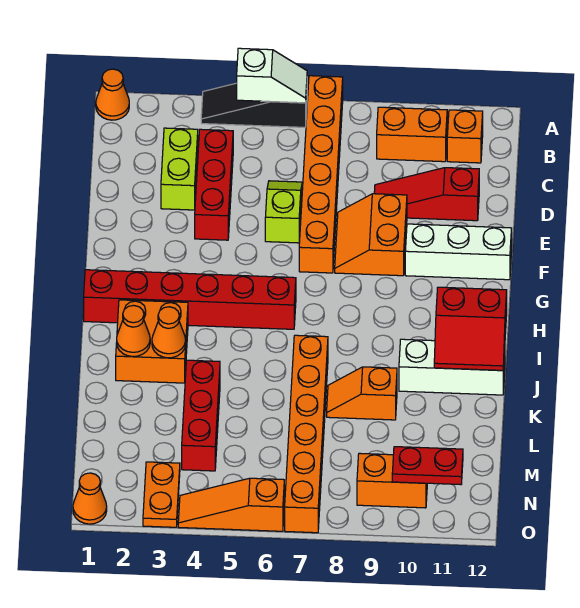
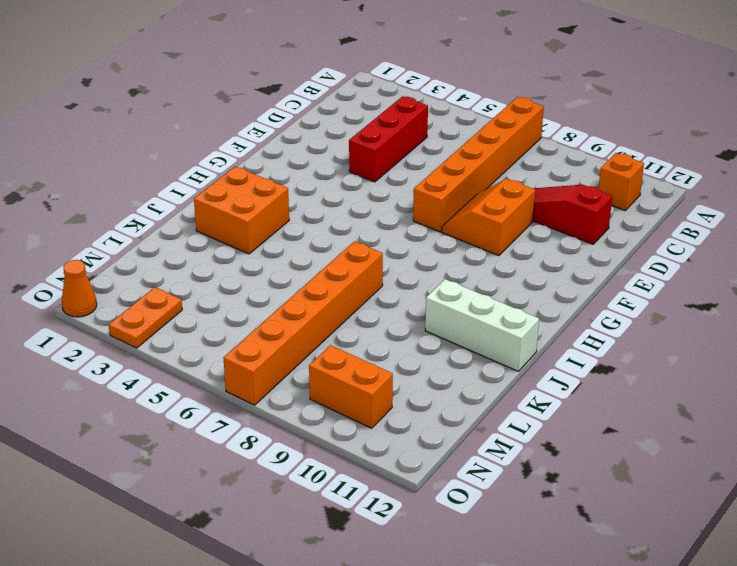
none -> orange 1x1 cone [96,69,129,120]
none -> black 1x3 slope [201,83,307,127]
none -> orange 1x2 brick [377,107,447,162]

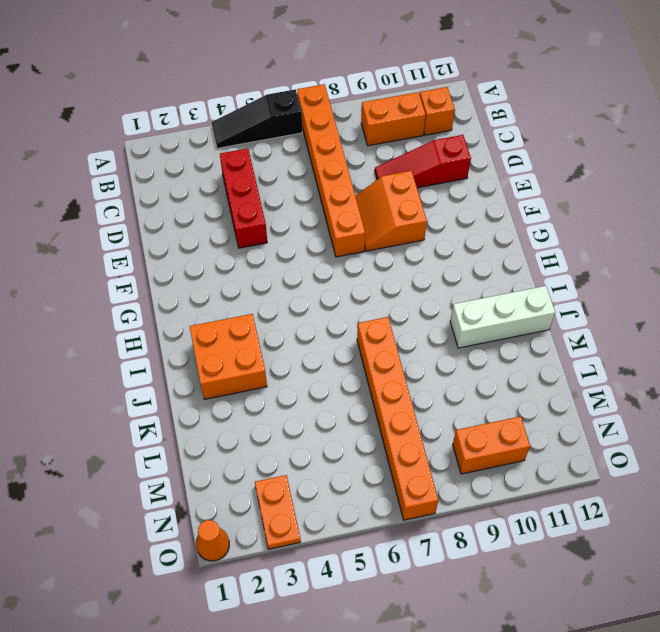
none -> orange 1x1 cone [96,69,129,120]
none -> lime 1x2 brick [161,128,198,210]
none -> lime 1x2 slope [265,181,302,243]

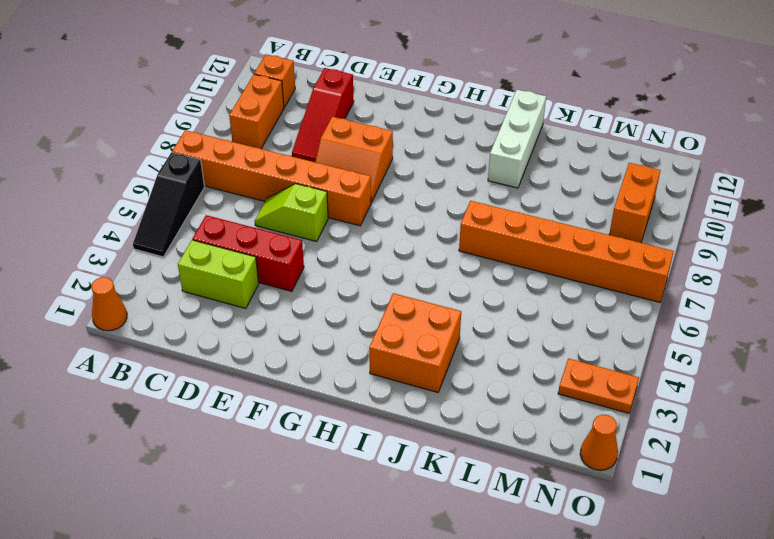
none -> white 1x3 brick [405,224,512,280]
none -> red 1x6 brick [84,270,296,329]
none -> red 1x3 brick [182,360,220,471]

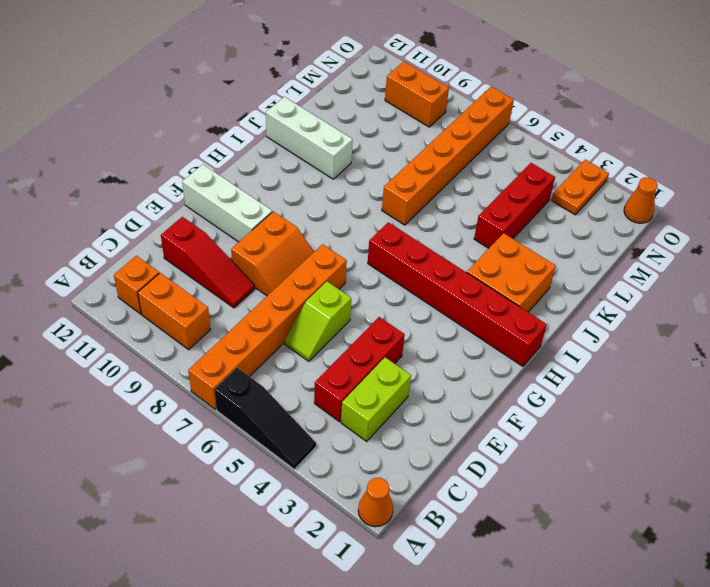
none -> orange 1x2 slope [327,367,397,420]
none -> orange 1x3 slope [178,478,284,531]
none -> white 1x2 slope [237,48,307,103]

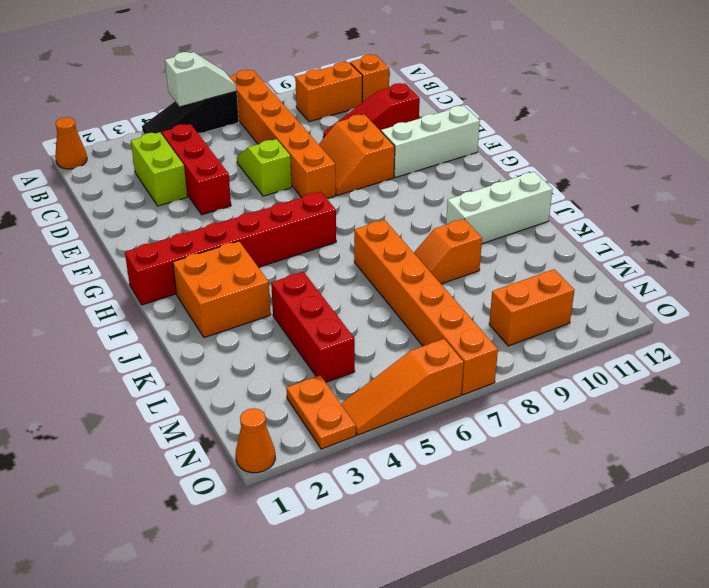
none -> red 2x2 slope [434,287,507,370]
none -> orange 1x1 cone [117,305,150,357]
none -> orange 1x1 cone [152,307,186,358]

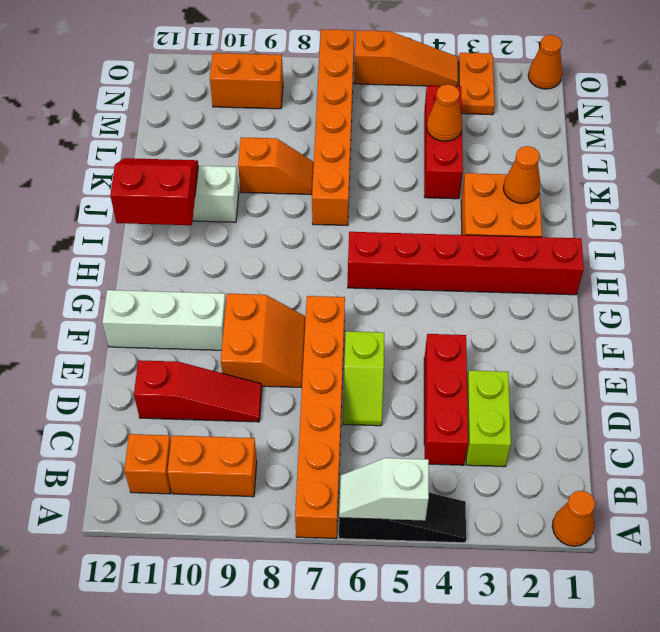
orange 1x1 cone [427,84,463,141] -> orange 1x1 cone moved to [152,307,186,358]
none -> red 1x2 plate [392,447,463,485]

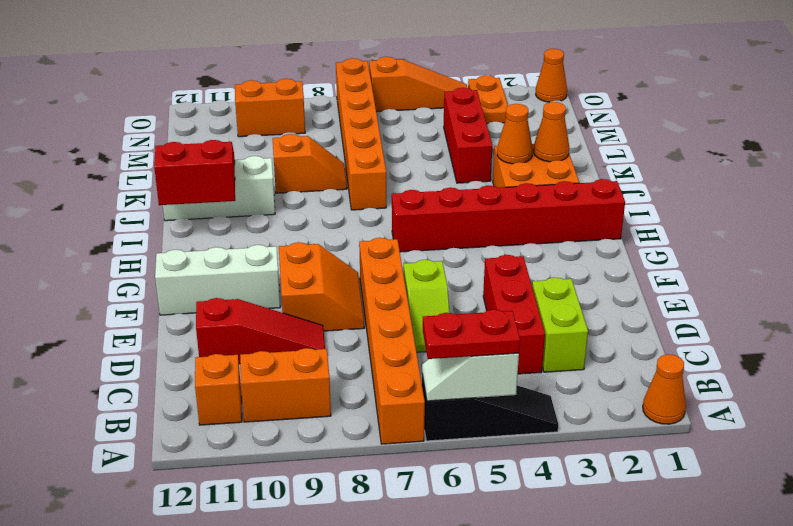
red 1x2 plate [423,310,520,359] -> red 1x2 plate moved to [392,447,463,485]

